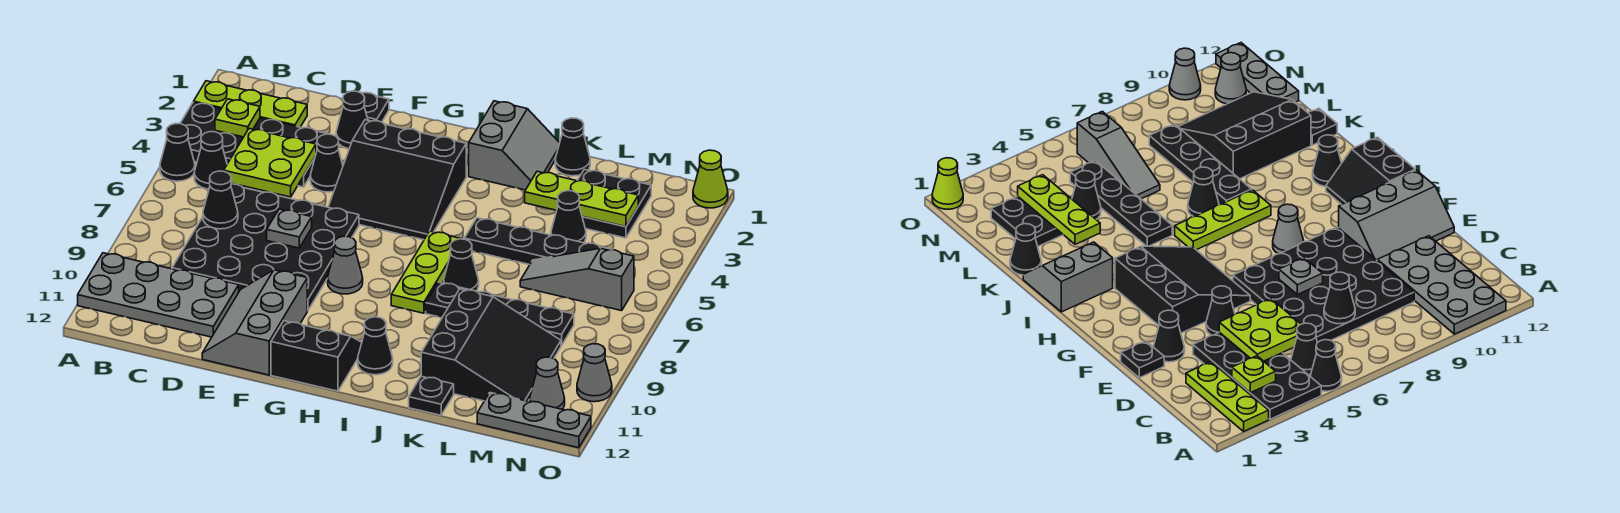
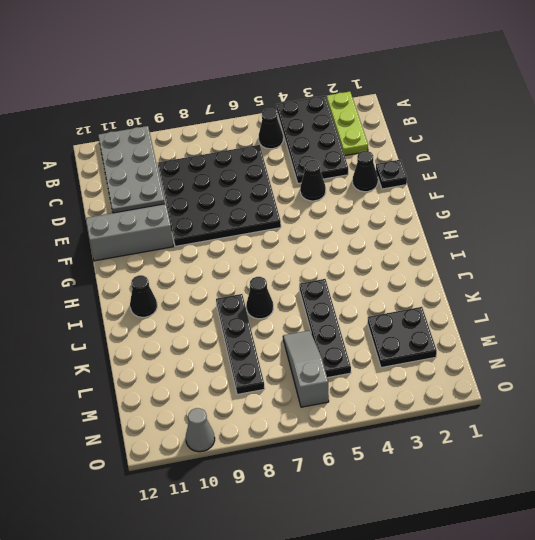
none -> black 1x1 cone [160,124,195,181]
none -> black 3x3 slope [328,120,466,240]
none -> grey 1x1 cone [328,236,363,294]
none -> black 2x2 slope [271,321,362,391]

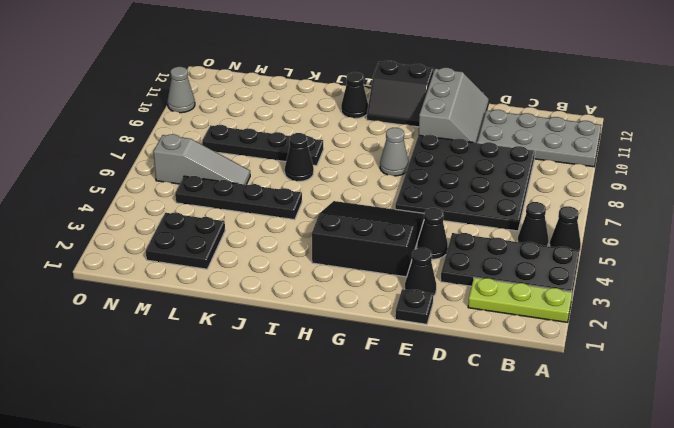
none -> grey 2x2 slope [469,101,560,190]
none -> lime 1x3 plate [391,231,461,313]
none -> black 1x1 cone [555,118,590,176]
none -> black 3x3 slope [421,289,561,401]

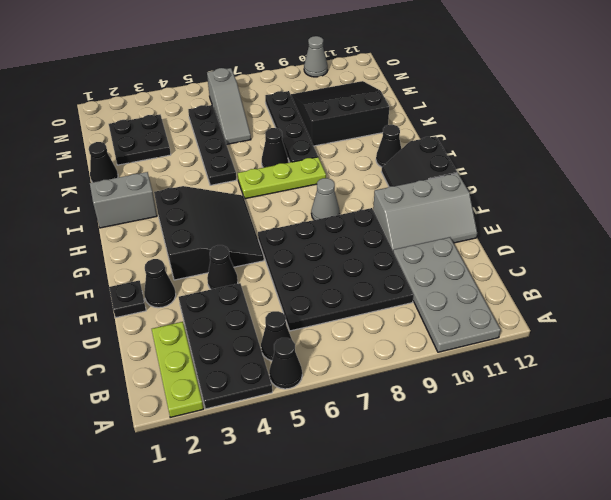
none -> black 1x1 plate [409,376,454,415]
none -> black 1x1 cone [551,191,586,243]
none -> grey 1x3 plate [477,393,591,448]
none -> grey 1x1 cone [530,357,565,409]

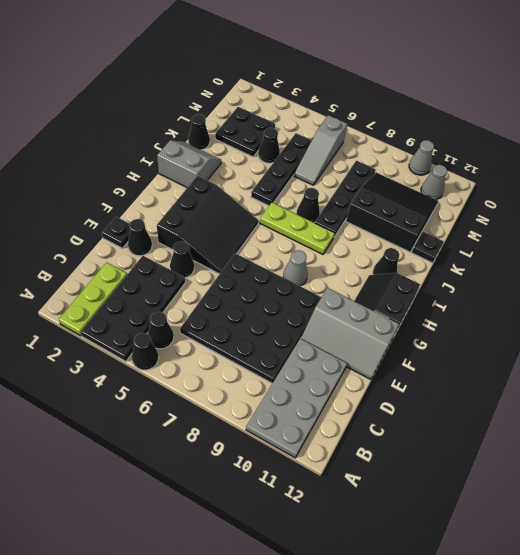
none -> grey 1x3 plate [477,393,591,448]
none -> lime 1x1 cone [693,150,728,208]
none -> lime 1x1 plate [215,99,260,137]
none -> lime 2x2 plate [224,129,316,197]

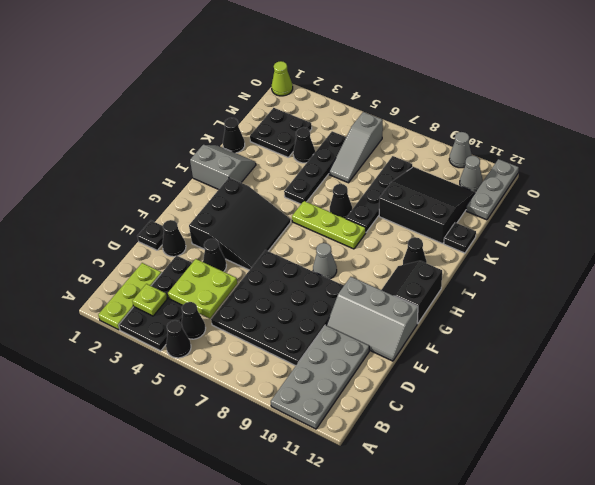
none -> black 1x1 cone [203,171,238,229]
none -> grey 1x1 plate [267,209,312,248]
none -> lime 1x3 plate [525,171,638,227]

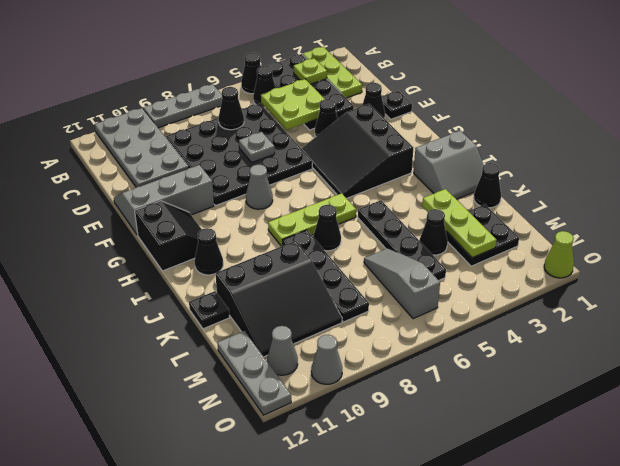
grey 1x3 plate [144,84,222,128] -> none

